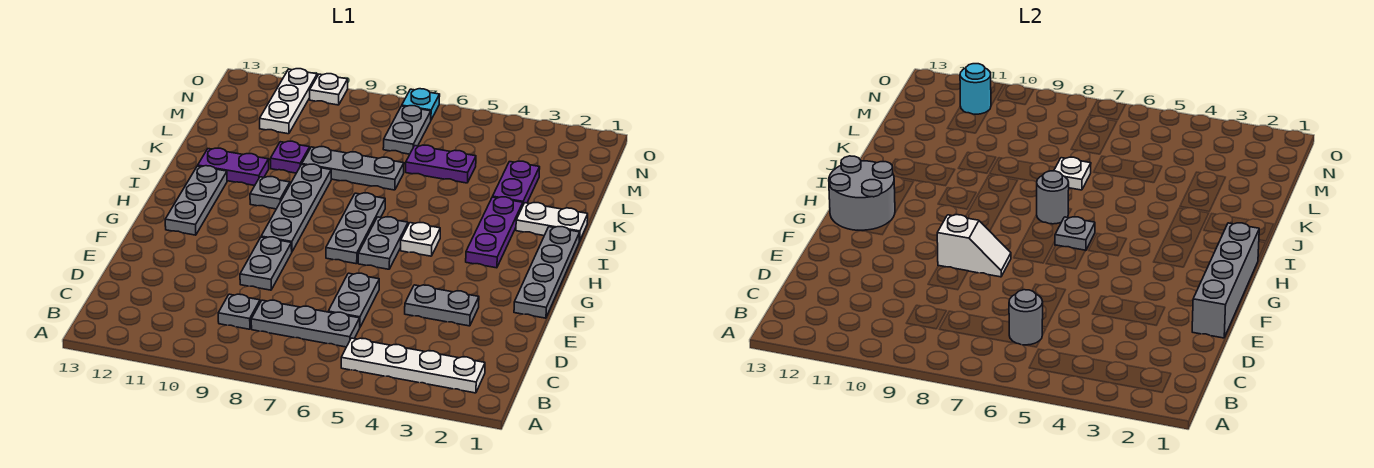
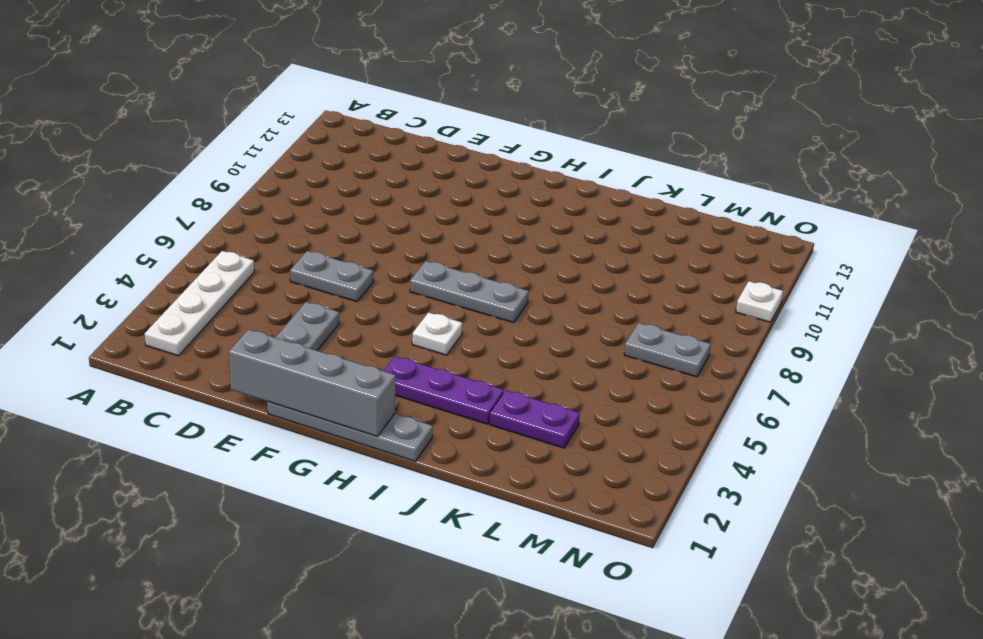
none -> grey 1x3 plate [251,300,360,347]
none -> grey 1x1 plate [218,294,260,329]
none -> grey 1x2 plate [240,237,292,290]
none -> grey 1x2 plate [358,217,408,269]

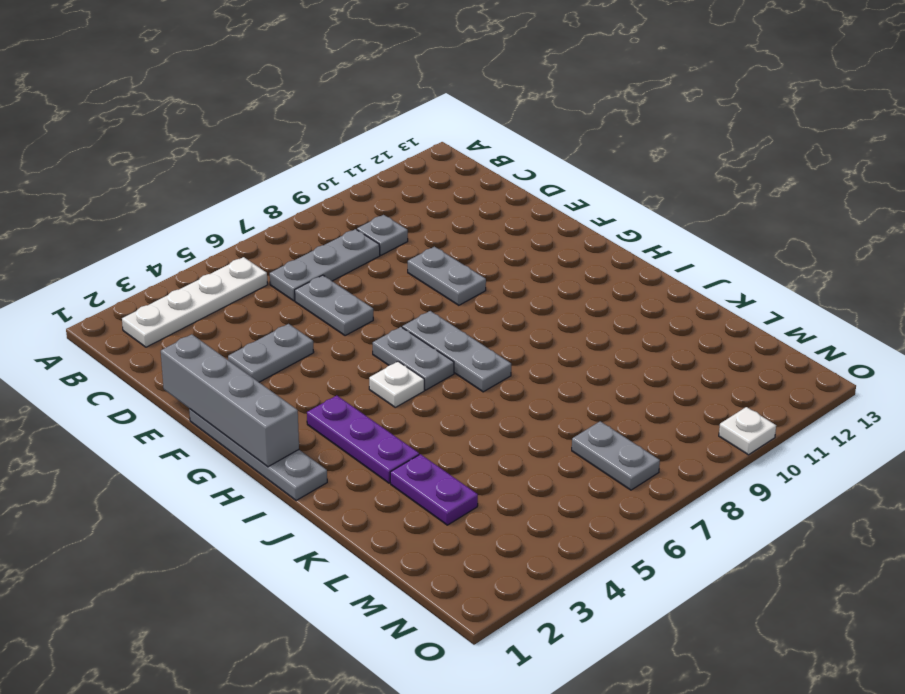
none -> grey 1x4 plate [261,164,331,251]
none -> grey 1x3 plate [165,166,227,235]
none -> grey 1x1 plate [250,177,290,209]
none -> white 1x2 plate [516,203,588,241]

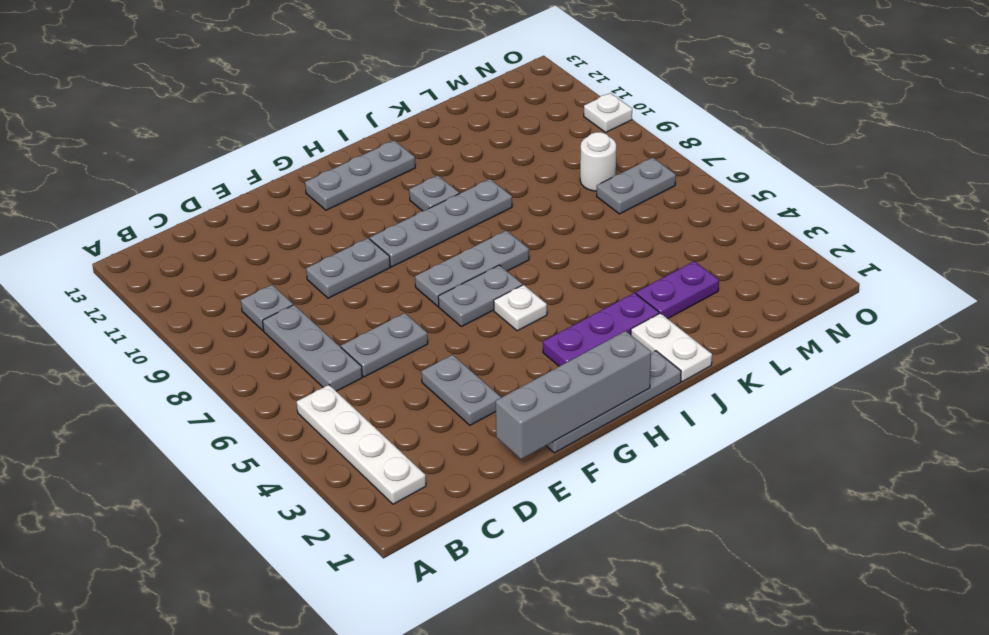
white 1x1 round brick [580,132,616,191] -> none
none -> purple 1x2 plate [198,148,269,185]
none -> grey 1x3 plate [302,147,404,190]
none -> purple 1x1 plate [270,141,310,173]
none -> purple 1x2 plate [406,145,476,183]

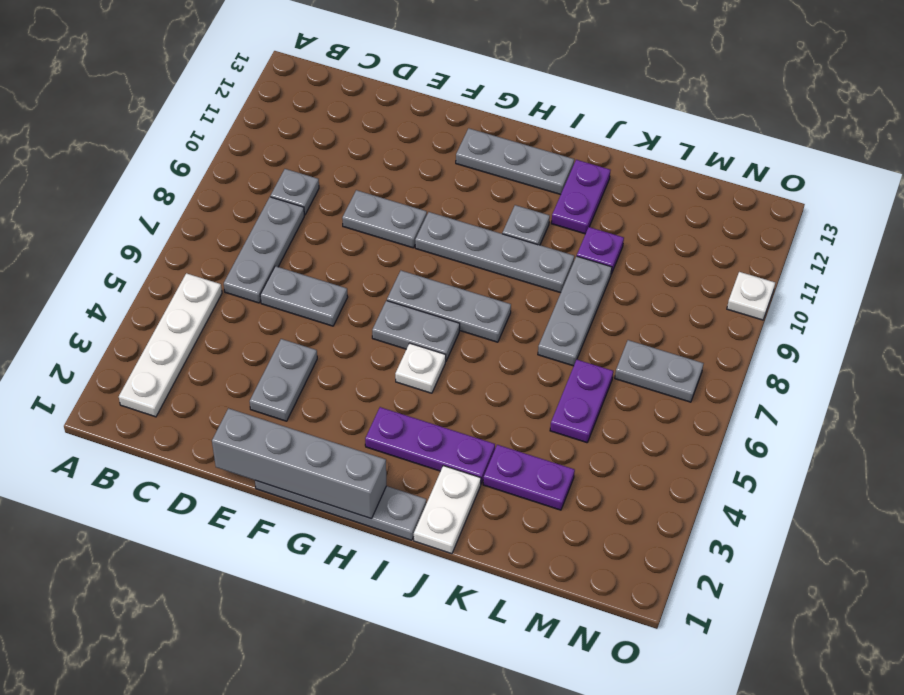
none -> white 1x3 plate [260,69,317,134]
none -> cyan 1x1 plate [402,89,440,120]
none -> grey 1x1 round brick [1009,290,1043,345]
none -> white 1x2 slope [937,215,1011,277]

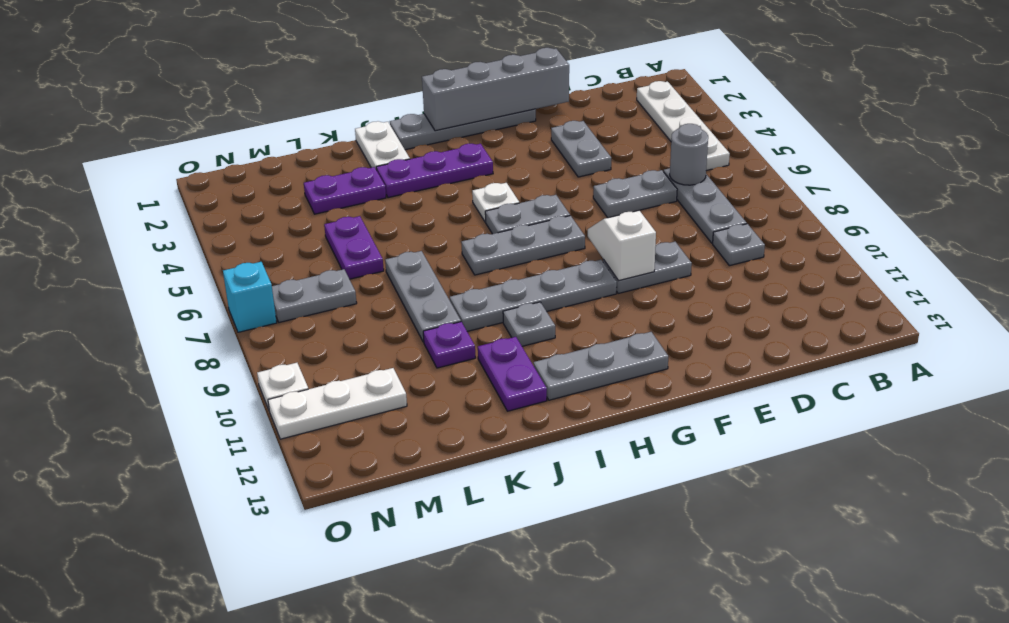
cyan 1x1 brick [223,262,277,332] -> cyan 1x1 plate [402,89,440,120]
none -> grey 2x2 round brick [829,156,895,231]
none -> grey 1x1 plate [1055,217,1095,251]
none -> grey 1x1 round brick [1037,171,1069,224]
none -> white 1x1 plate [1054,157,1091,190]

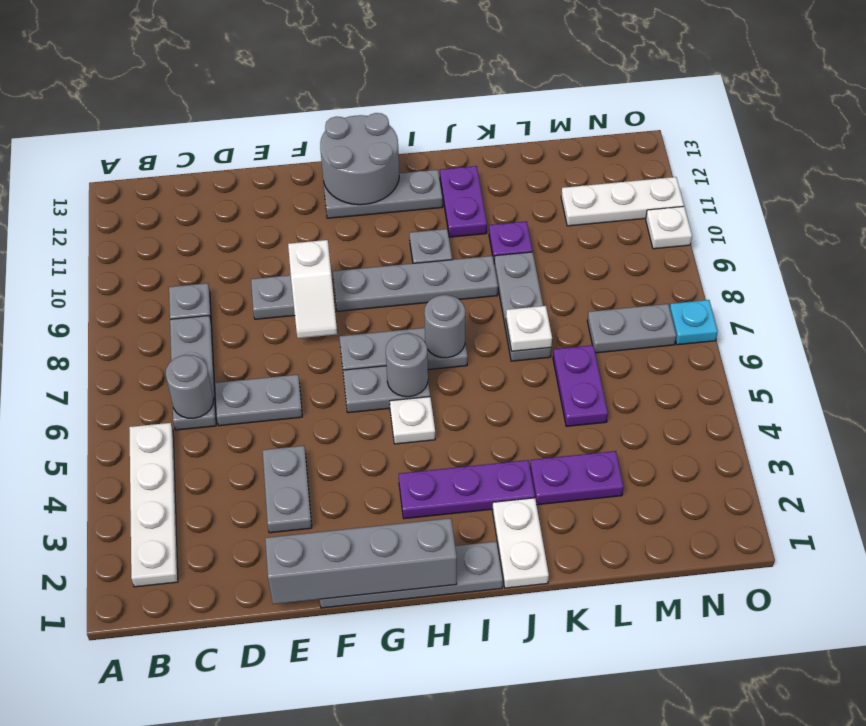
grey 1x1 round brick [386,333,428,397] -> grey 1x1 plate [1055,217,1095,251]
none -> cyan 1x1 round brick [960,64,991,114]

